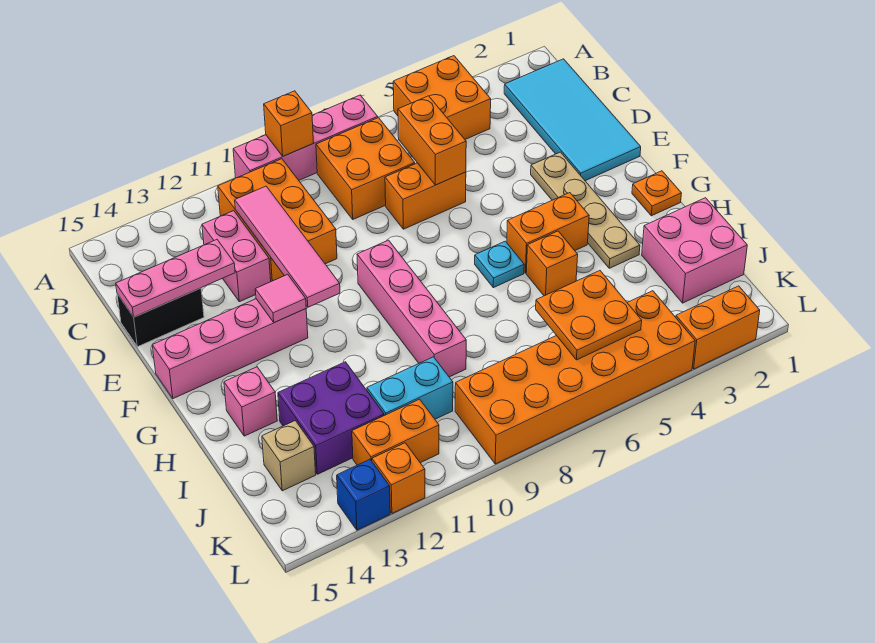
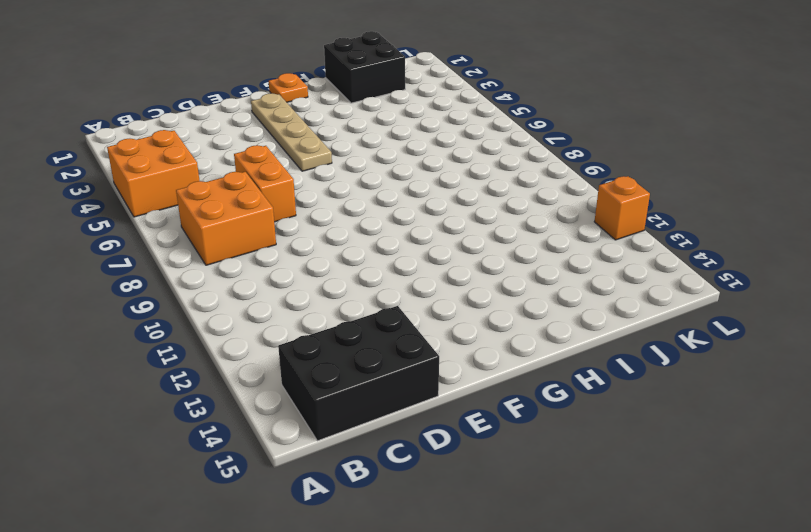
black 2x3 brick [278,306,439,441] -> black 1x2 brick [117,288,204,347]
tan 1x4 plate [251,93,332,171] -> tan 1x4 plate turned to [531,152,640,268]
black 2x2 brick [324,31,405,103] -> pink 2x2 brick [642,198,747,303]
none -> pink 1x4 brick [233,95,378,180]
none -> cyan 2x4 tile [504,59,641,181]
none -> orange 2x3 brick [218,159,337,282]
none -> pink 1x2 brick [202,211,271,302]

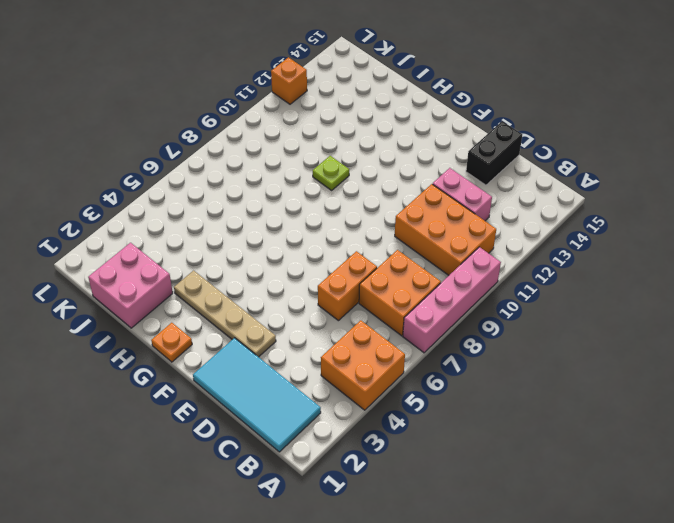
lime 1x1 plate [313,156,349,190] -> none
none -> pink 1x4 brick [357,240,466,377]
none -> pink 1x4 brick [152,299,308,399]
none -> orange 1x2 brick [507,193,589,273]
none -> cyan 1x1 plate [475,241,524,288]

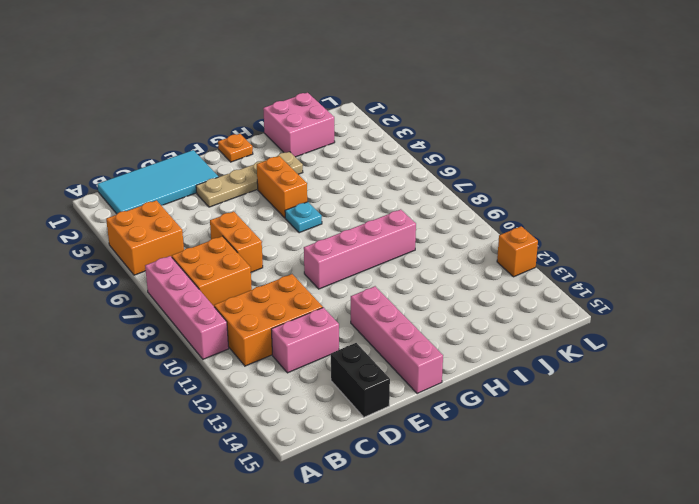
none -> orange 1x1 brick [526,231,578,296]
none -> pink 1x1 brick [224,367,277,436]
none -> purple 2x2 brick [278,362,384,474]
none -> cyan 1x2 brick [367,357,453,419]

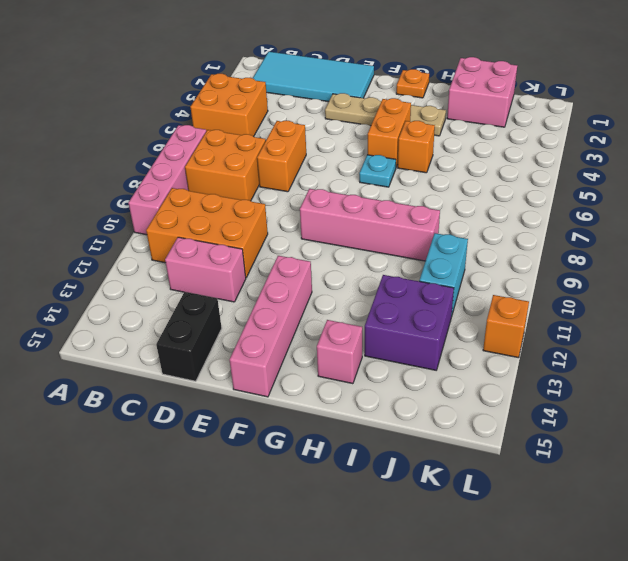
none -> tan 1x1 brick [262,421,316,491]
none -> orange 2x6 brick [455,291,695,464]
none -> orange 1x2 brick [352,399,439,465]
none -> orange 1x2 brick [676,286,760,369]

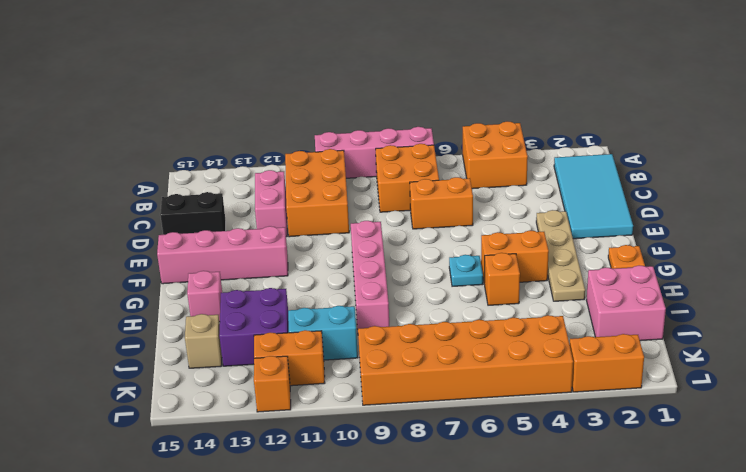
none -> blue 1x1 brick [337,459,390,530]
none -> orange 1x1 brick [264,91,313,156]
none -> orange 1x2 brick [398,96,466,185]
none -> pink 1x4 tile [235,186,340,307]

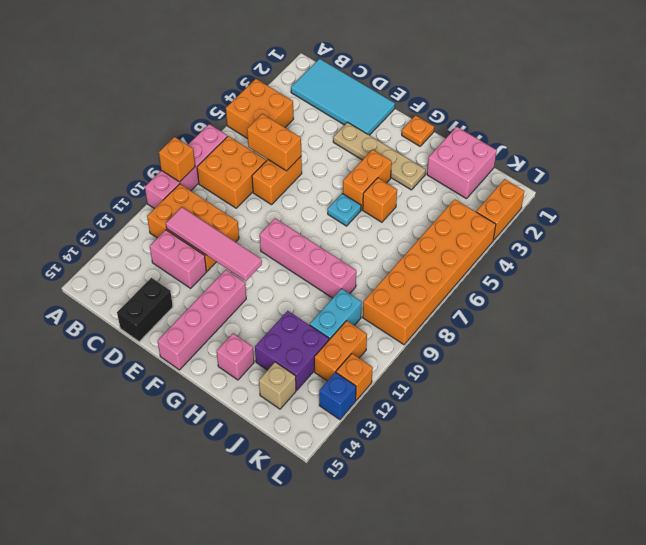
none -> pink 1x3 plate [116,240,235,317]
none -> pink 1x1 tile [255,274,306,323]
none -> orange 2x2 plate [536,271,642,360]

